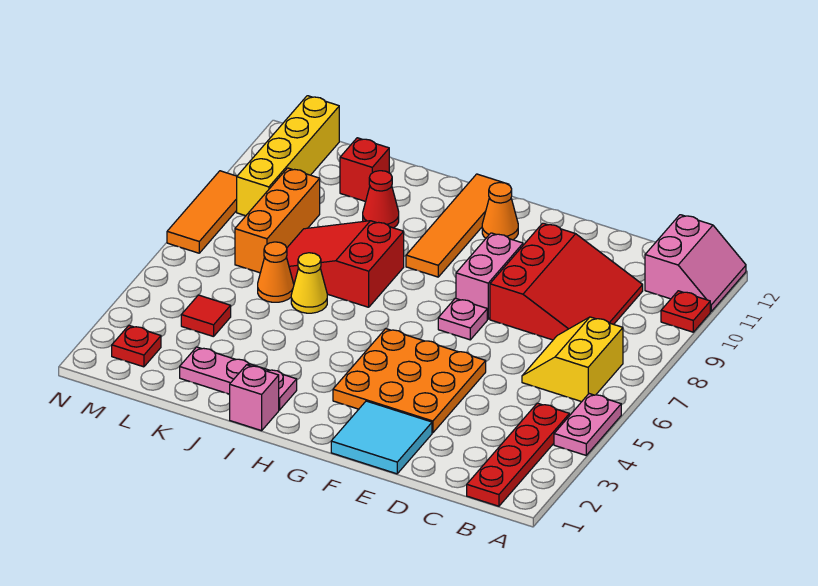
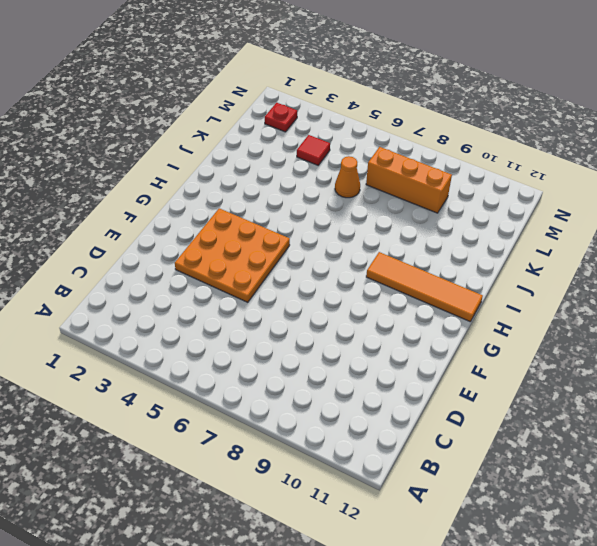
none -> pink 1x2 plate [554,394,621,455]
none -> red 1x1 plate [661,291,710,332]
none -> pink 2x2 slope [645,215,746,312]

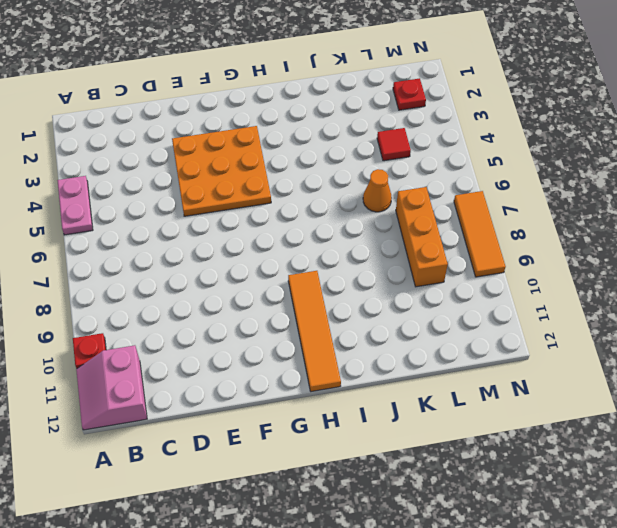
none -> red 1x4 plate [467,403,569,506]
none -> yellow 2x2 slope [522,317,623,402]
none -> red 3x3 slope [490,223,643,340]

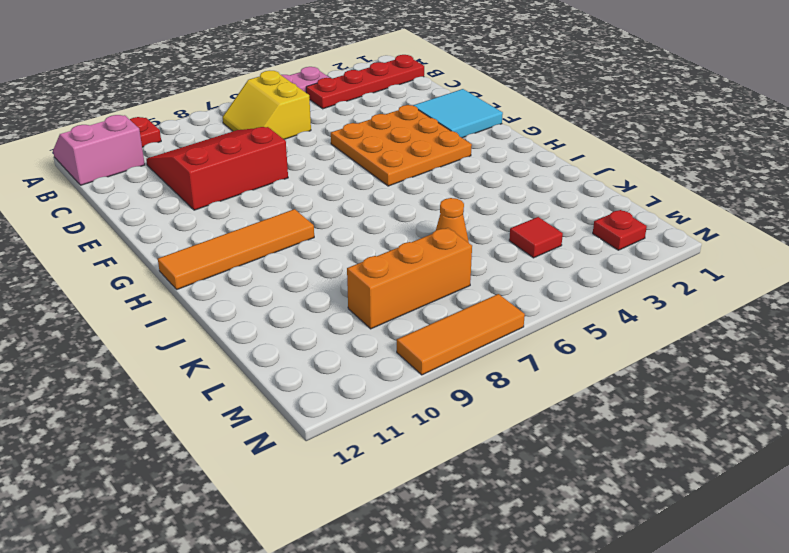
yellow 2x2 slope [223,71,311,139] -> yellow 2x2 slope turned to [522,317,623,402]
none -> pink 1x1 plate [438,298,487,340]
none -> pink 1x2 brick [456,233,523,319]
none -> orange 1x1 cone [482,183,518,240]

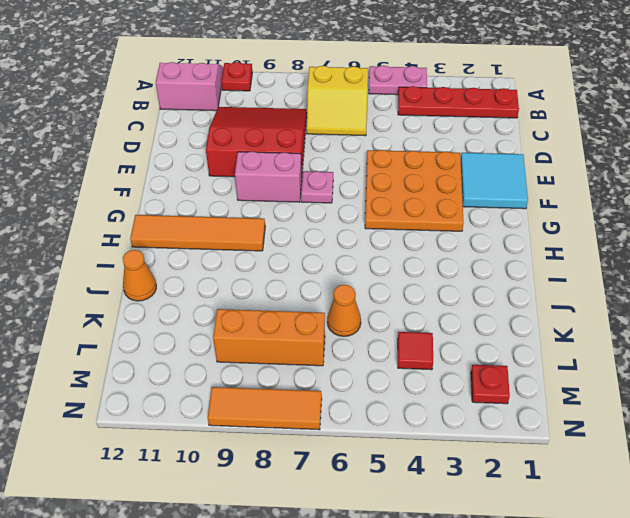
orange 1x1 cone [123,250,156,301] -> orange 1x1 cone moved to [482,183,518,240]
none -> pink 1x1 brick [230,365,279,431]
none -> pink 1x3 plate [180,347,297,410]
none -> red 2x3 slope [287,221,404,307]

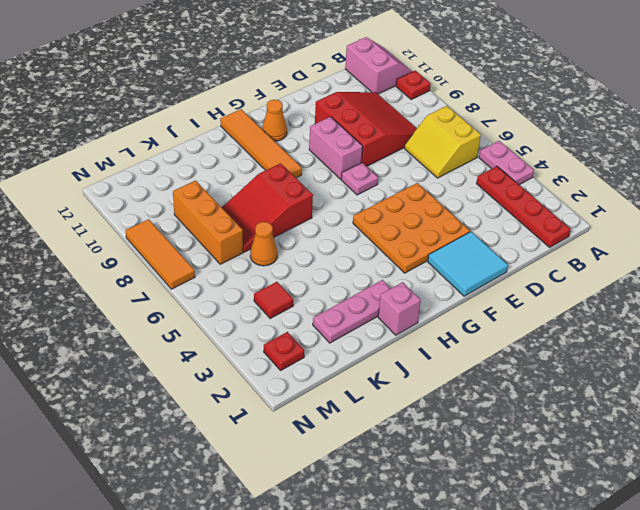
none -> yellow 1x1 cone [291,253,327,313]
none -> red 1x1 cone [363,171,399,228]
none -> red 1x1 brick [340,138,389,202]

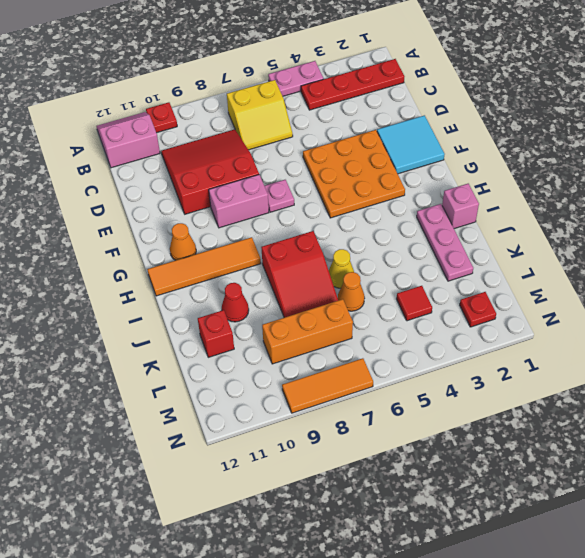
none -> yellow 1x4 brick [237,96,339,216]

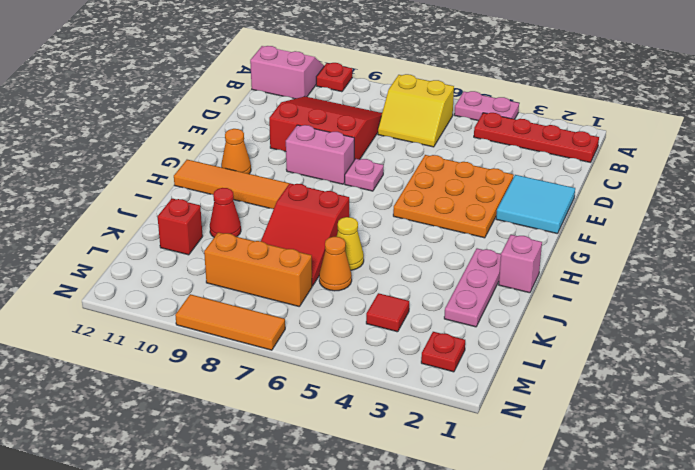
none -> yellow 1x4 brick [237,96,339,216]

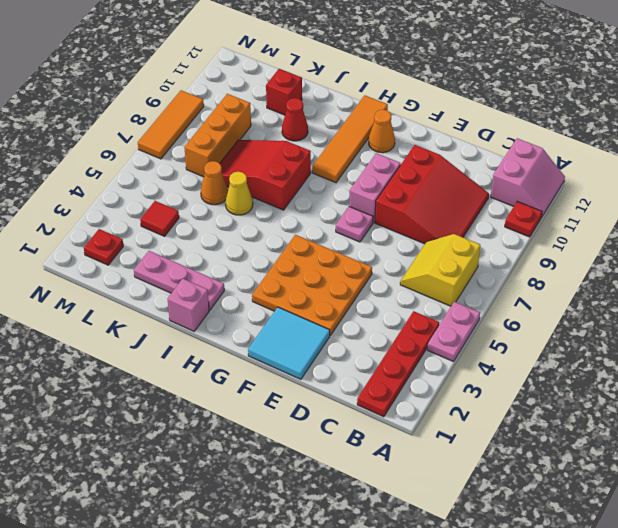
none -> yellow 1x4 brick [237,96,339,216]

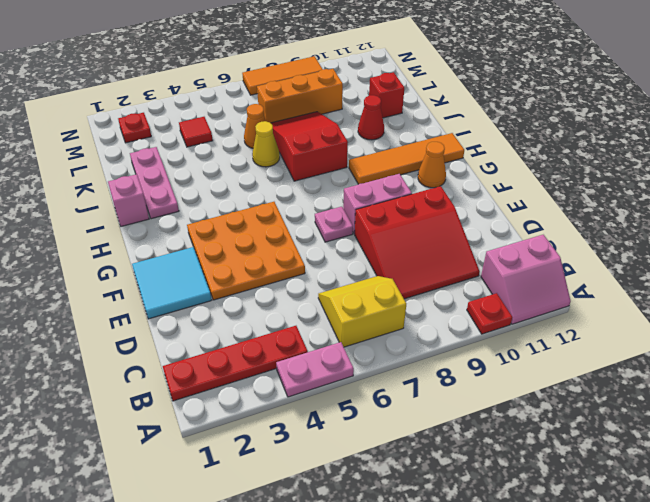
none -> yellow 1x4 brick [237,96,339,216]

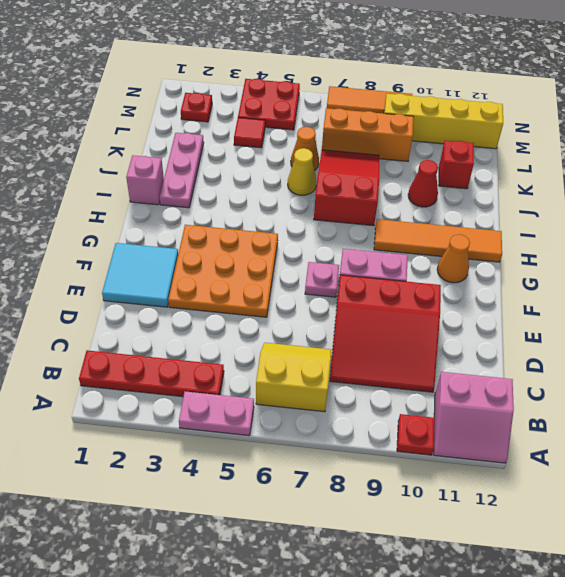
red 2x2 plate [238,79,300,130] -> none

